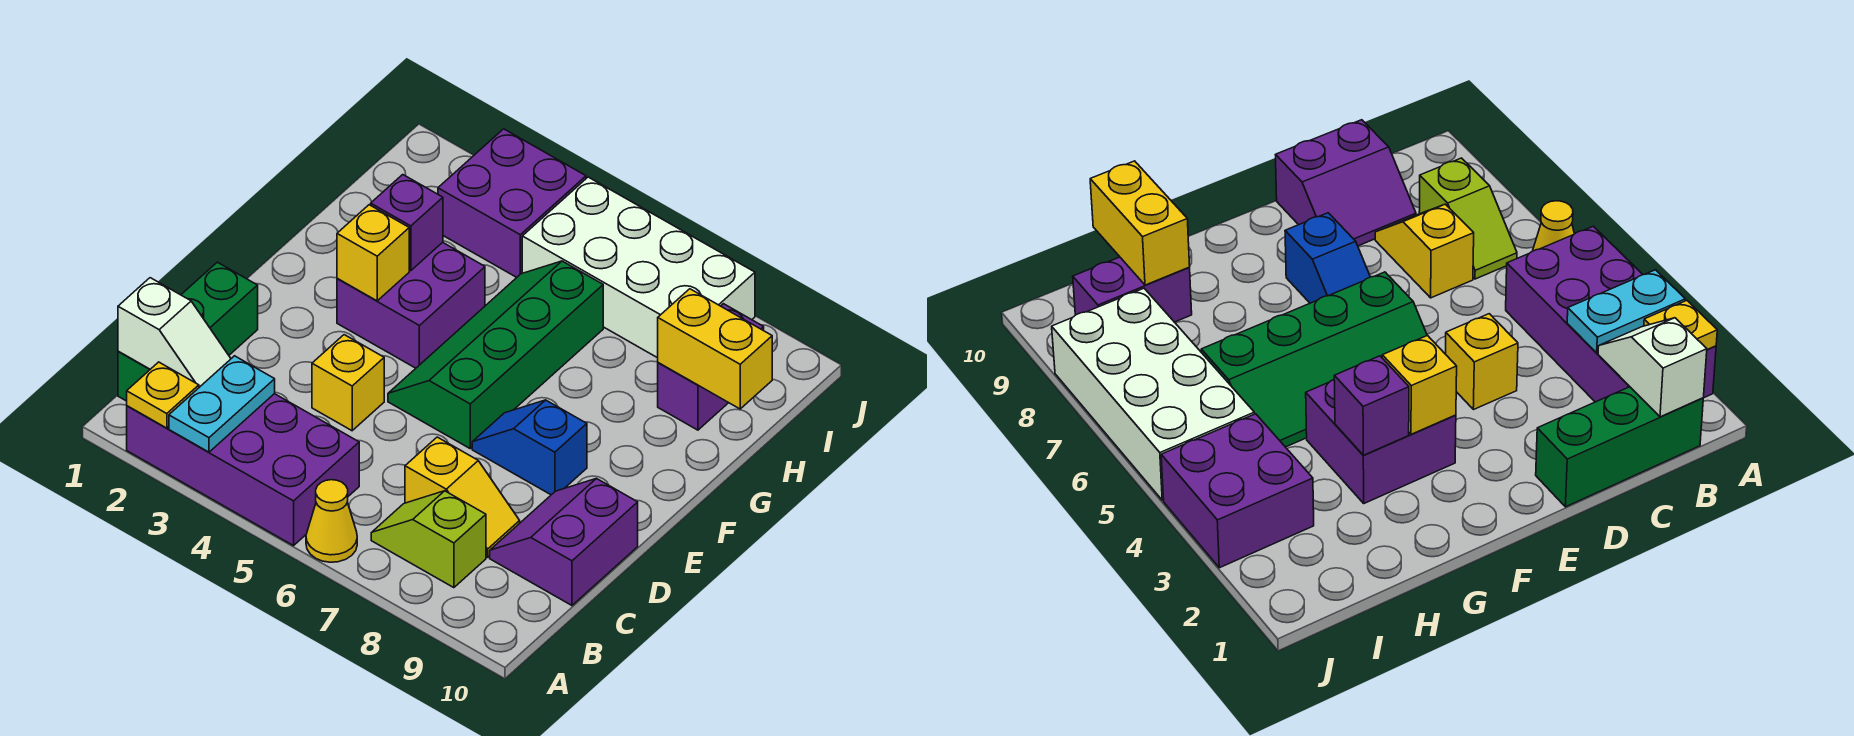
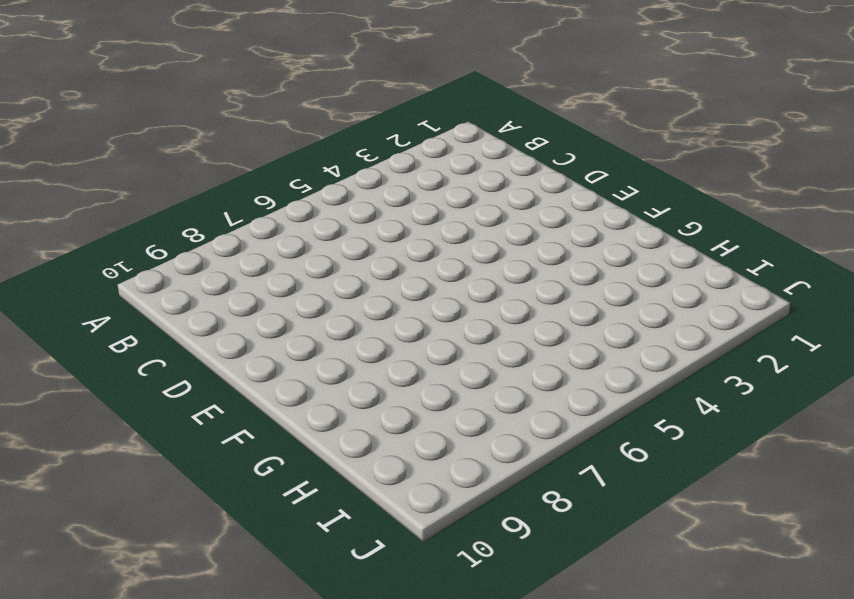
none -> purple 2x4 brick [127,394,359,546]
none -> yellow 1x1 cone [306,480,357,562]
none -> green 1x3 brick [118,262,258,401]

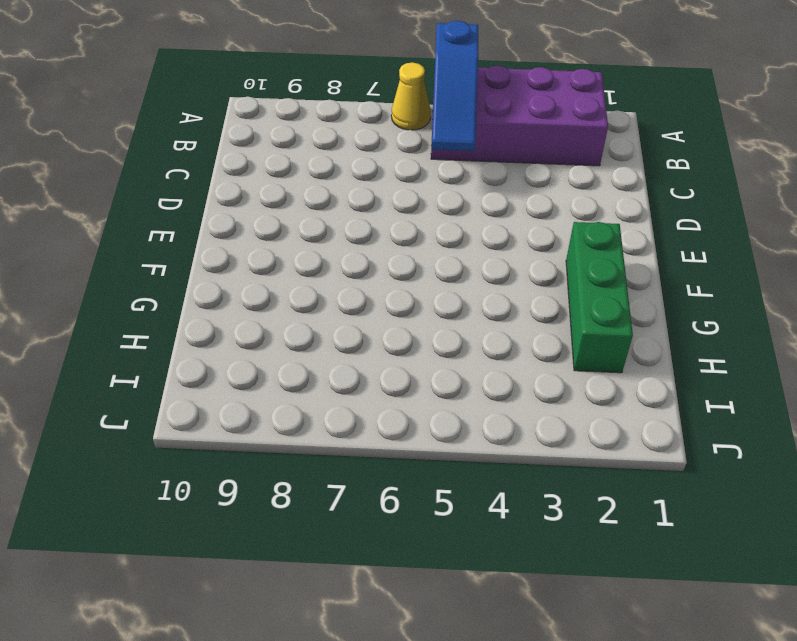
blue 1x3 slope [431,21,478,151] -> none
green 1x3 brick [566,222,633,373] -> green 1x3 brick moved to [118,262,258,401]
none -> lime 1x2 slope [371,491,486,588]
none -> yellow 1x2 slope [405,437,520,557]
none -> purple 2x2 slope [490,479,638,605]

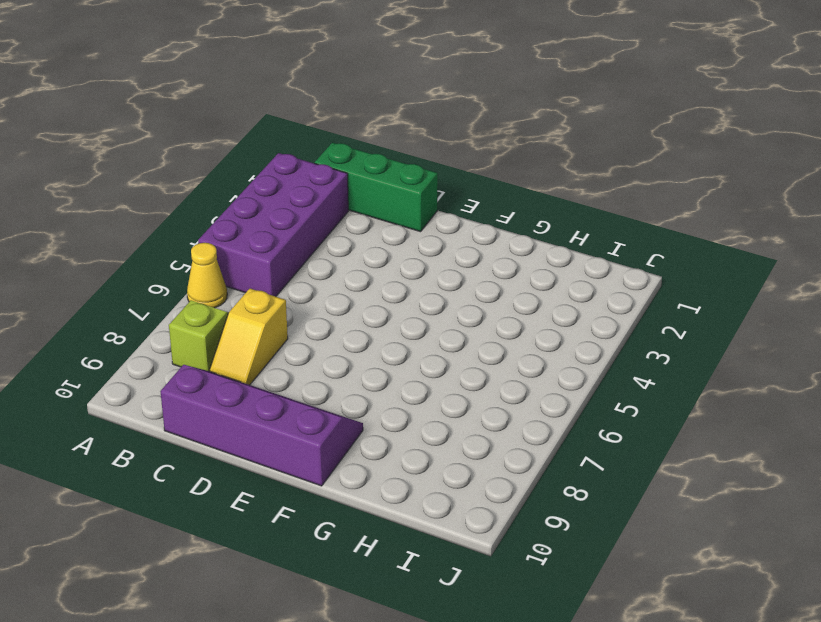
purple 2x4 slope [160,365,363,486] -> purple 2x2 slope [490,479,638,605]
none -> yellow 1x1 brick [312,335,384,431]
none -> green 2x4 slope [388,261,603,448]
none -> blue 1x2 slope [472,400,587,495]

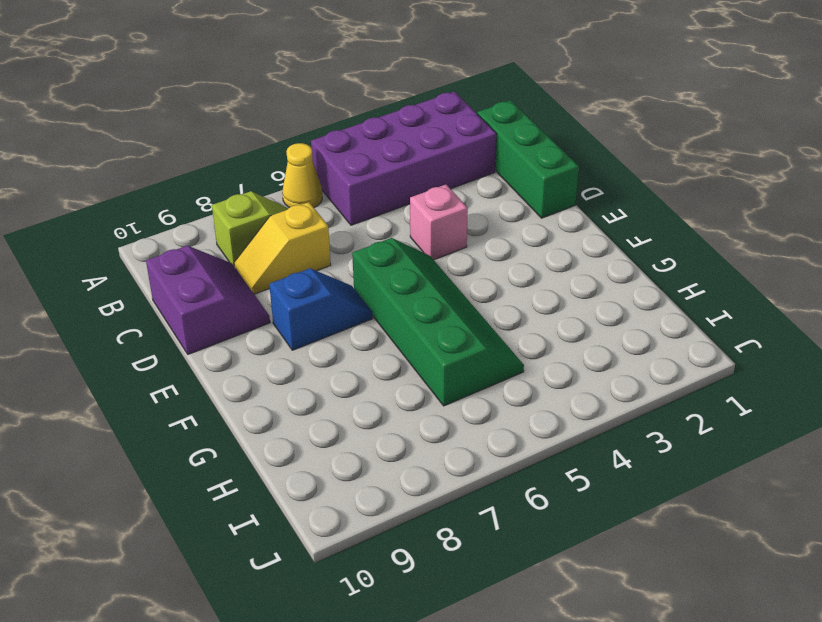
pink 1x1 brick [410,185,468,260] -> yellow 1x1 brick [312,335,384,431]
none -> purple 2x2 brick [337,242,485,368]
none -> purple 1x2 brick [658,304,764,430]
none -> purple 2x2 brick [438,129,586,278]

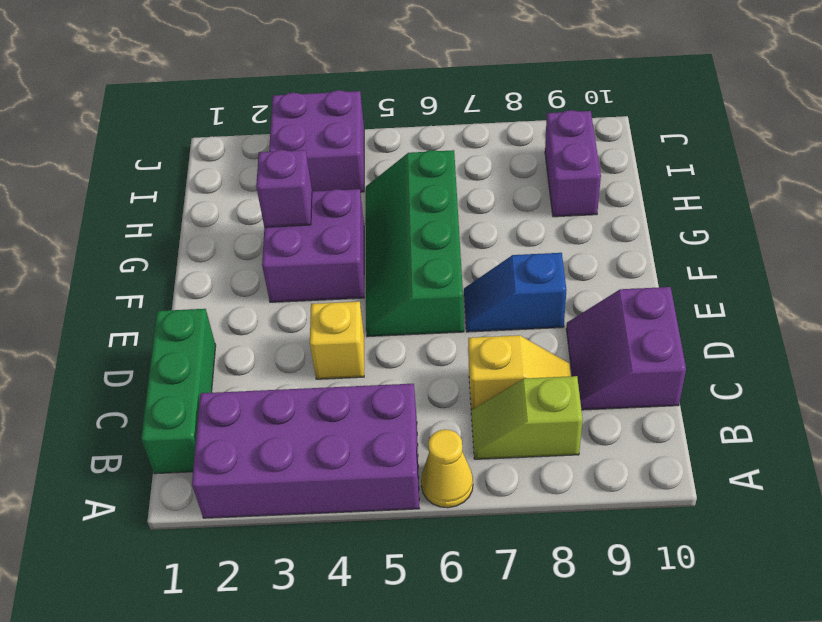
none -> white 2x4 brick [522,177,755,358]
none -> yellow 1x1 plate [127,362,199,428]
none -> cyan 1x2 plate [169,356,275,452]

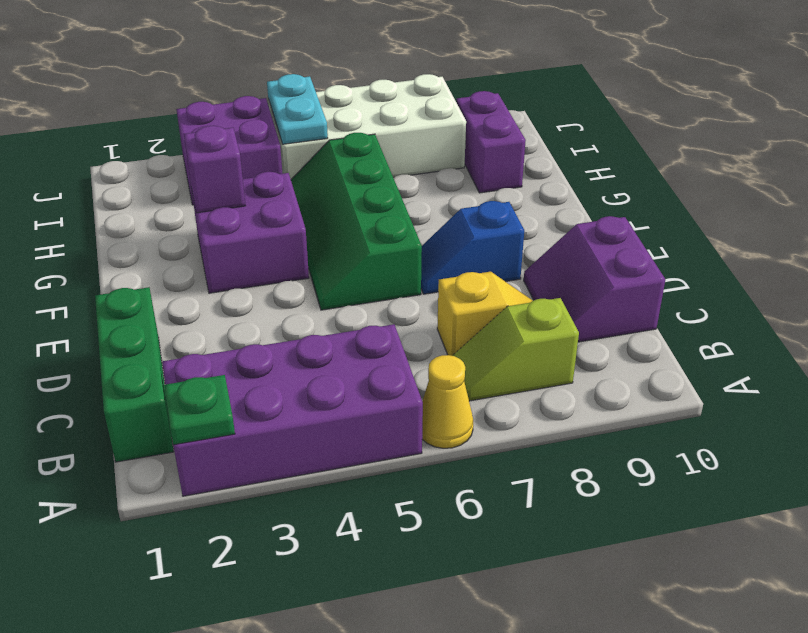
green 1x1 plate [164,375,235,445] -> yellow 1x1 plate [127,362,199,428]
cyan 1x2 plate [267,74,328,144] -> cyan 1x2 plate moved to [169,356,275,452]
none -> yellow 1x1 brick [312,335,384,431]
none -> white 1x2 slope [118,278,231,387]
none -> yellow 1x1 brick [337,205,409,301]

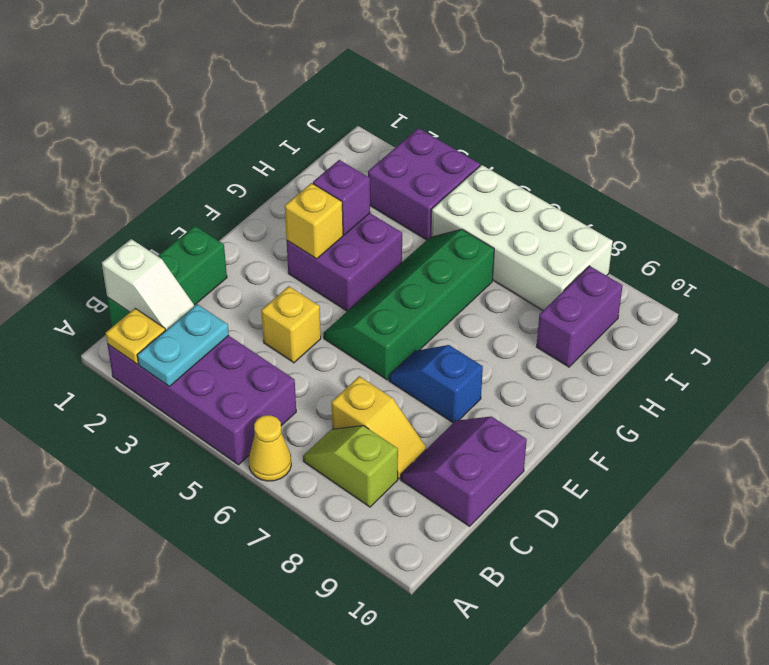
none -> yellow 1x2 brick [658,289,772,409]

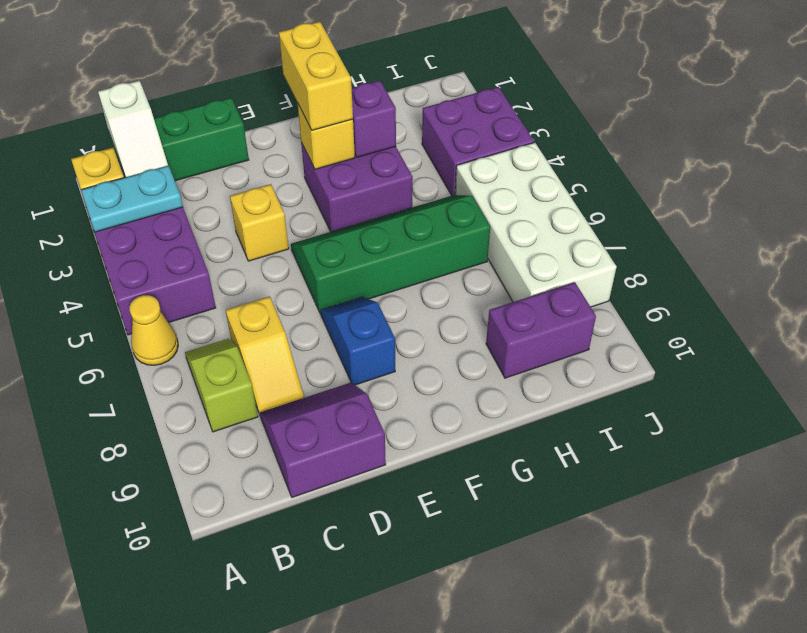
yellow 1x2 brick [279,22,353,130] -> yellow 1x2 brick moved to [658,289,772,409]

